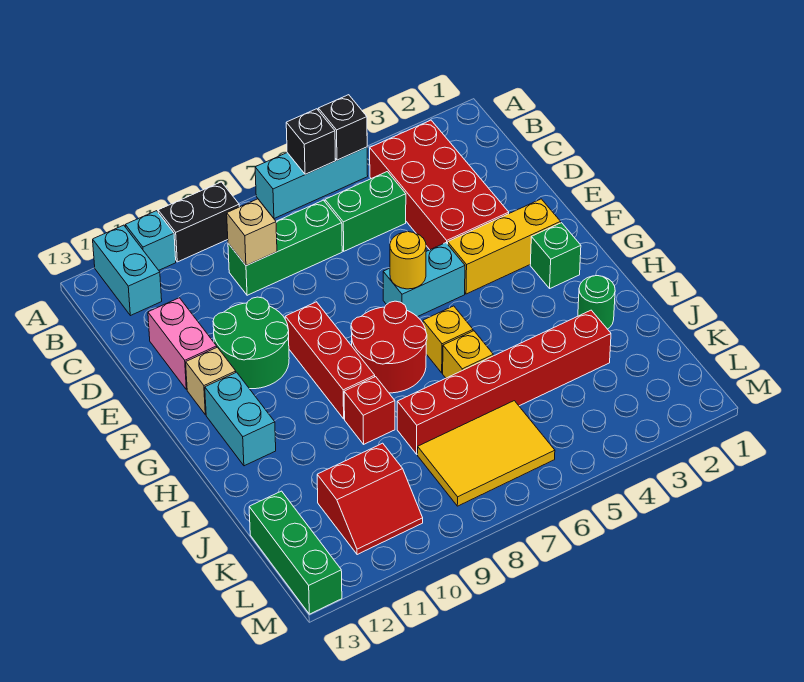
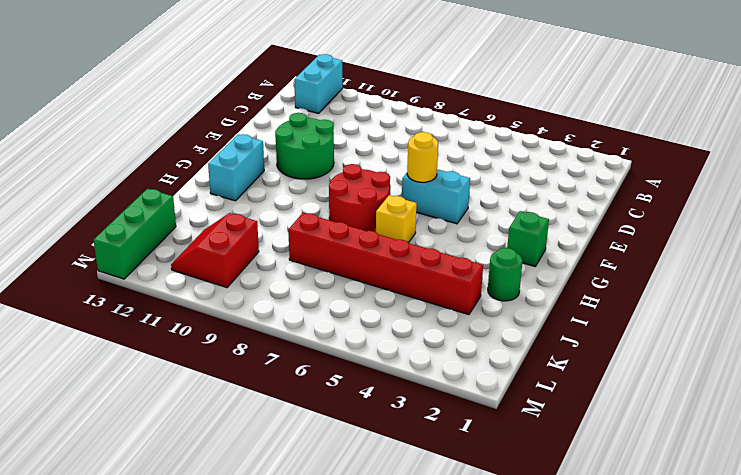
red 2x2 slope [171,213,259,288] -> red 2x2 slope turned to [317,443,423,555]
none -> cyan 1x3 brick [255,147,368,219]
none -> black 1x2 brick [158,182,239,262]
none -> cyan 1x1 brick [125,211,176,270]

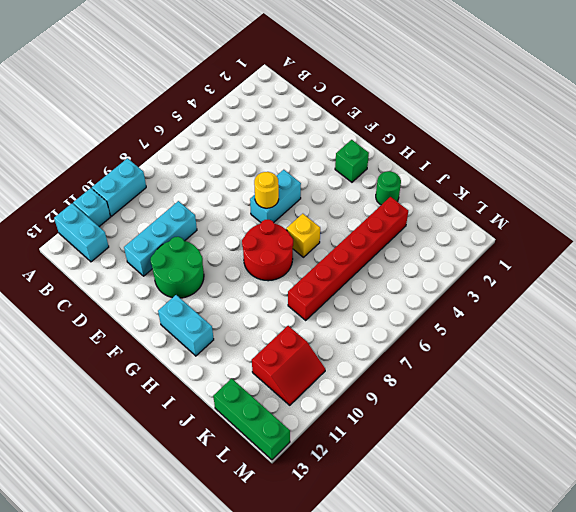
cyan 1x2 brick [92,158,146,216] -> black 1x2 brick [158,182,239,262]
cyan 1x3 brick [124,201,197,276] -> cyan 1x3 brick moved to [255,147,368,219]
none -> red 2x4 brick [370,120,509,250]
none -> green 1x2 brick [325,172,406,251]
none -> green 1x3 brick [228,200,342,295]

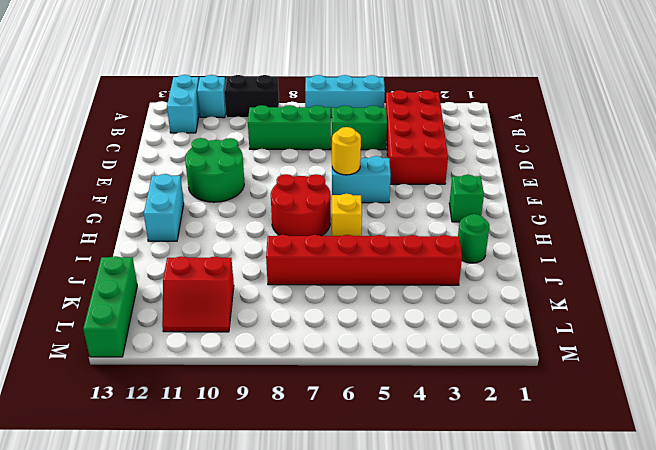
none -> pink 1x2 brick [148,298,217,390]
none -> yellow 1x3 brick [448,199,561,294]
none -> red 1x3 brick [285,302,375,419]

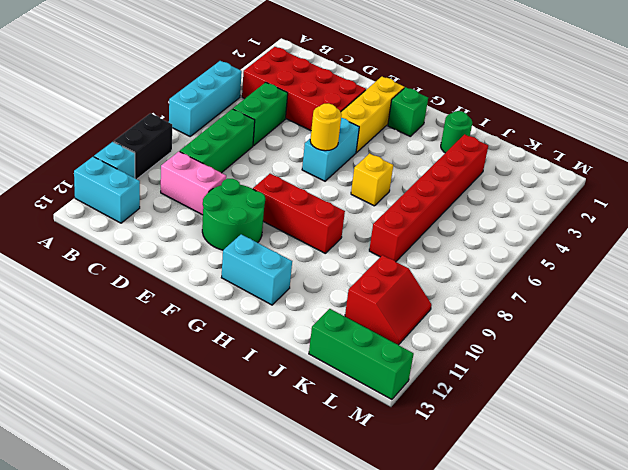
pink 1x2 brick [161,151,226,215] -> pink 1x2 brick moved to [148,298,217,390]
none -> tan 1x1 brick [186,347,236,415]
none -> red 2x2 round brick [351,301,427,393]
none -> yellow 1x1 brick [443,331,493,378]

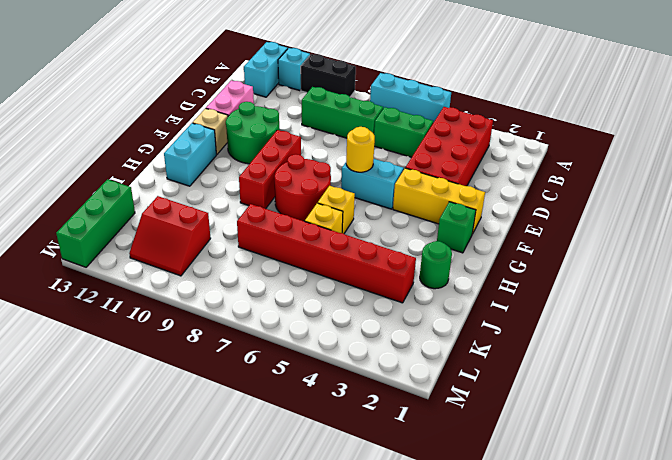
none -> red 1x1 brick [344,377,395,444]
none -> yellow 2x3 tile [418,401,555,506]
none -> black 1x1 brick [318,95,367,160]

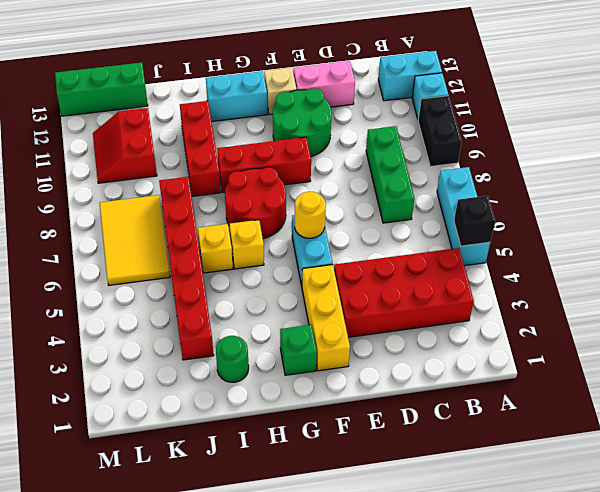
red 1x3 brick [180,101,221,196] -> red 1x1 brick [344,377,395,444]
none -> green 1x2 brick [325,172,406,251]
none -> black 1x1 brick [286,109,336,174]
none -> tan 1x1 brick [227,199,277,266]

